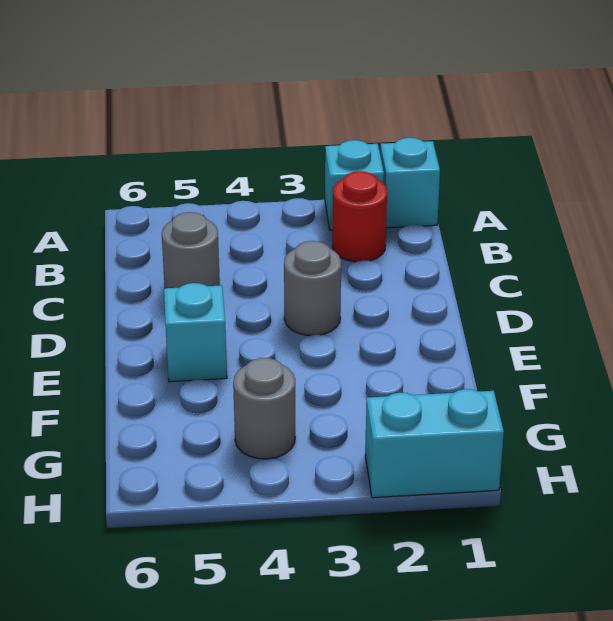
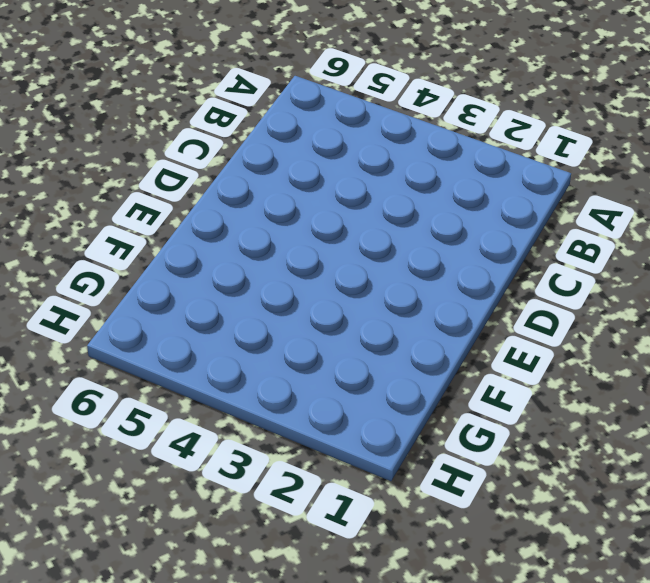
none -> cyan 1x1 brick [380,138,440,228]
none -> cyan 1x1 brick [325,140,384,230]

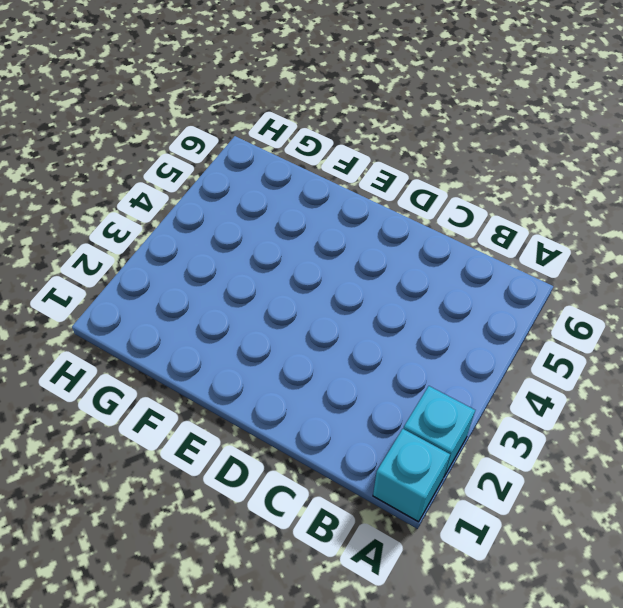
none -> red 1x1 round brick [332,171,387,262]
none -> grey 1x1 round brick [162,212,220,288]

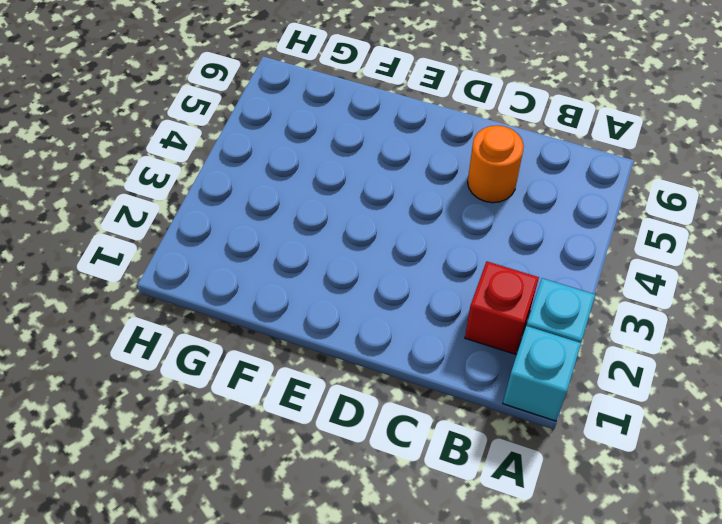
red 1x1 brick [465,261,539,354] -> red 1x1 round brick [332,171,387,262]
orange 1x1 round brick [468,126,524,203] -> grey 1x1 round brick [162,212,220,288]
none -> grey 1x1 round brick [284,241,341,336]
none -> cyan 1x1 brick [164,283,227,382]

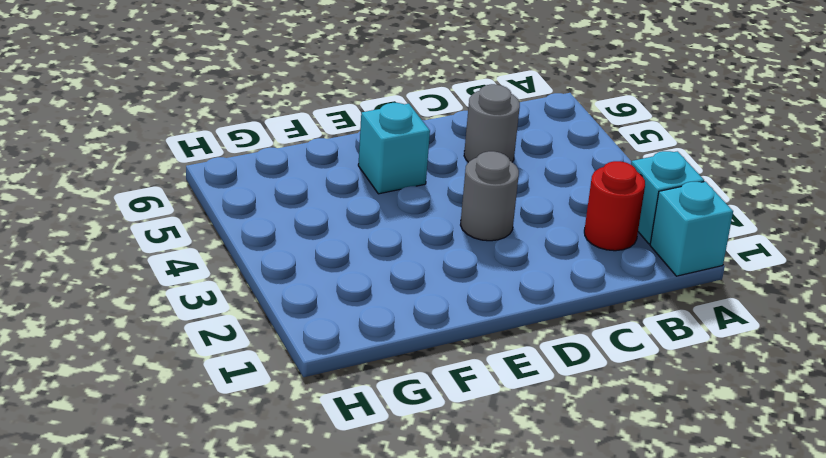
none -> grey 1x1 round brick [233,358,295,459]
none -> cyan 1x2 brick [365,389,504,498]

